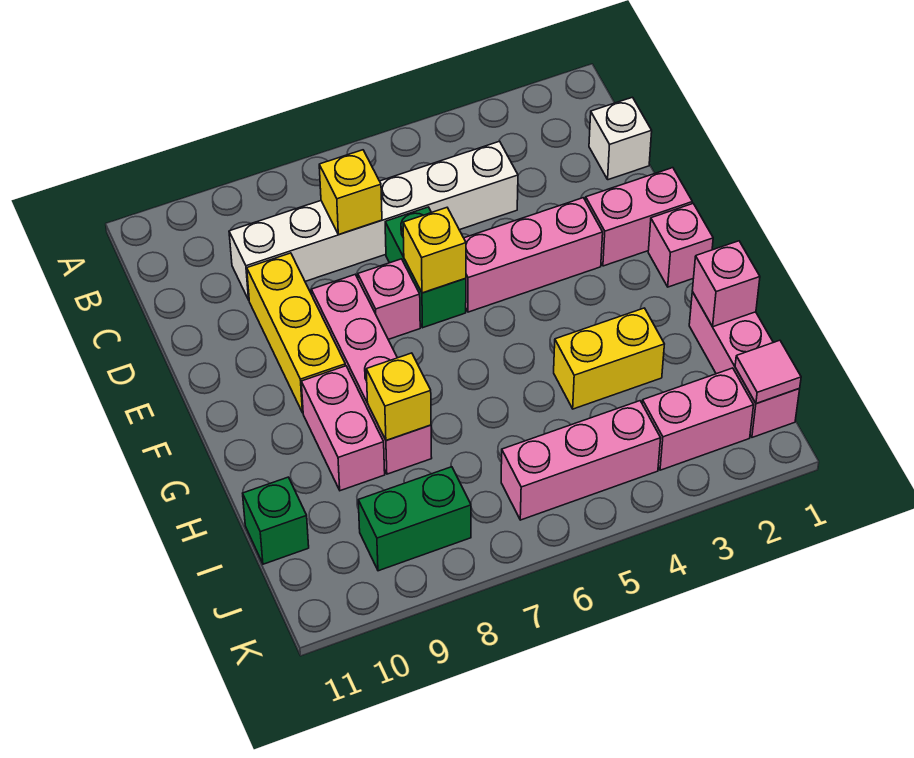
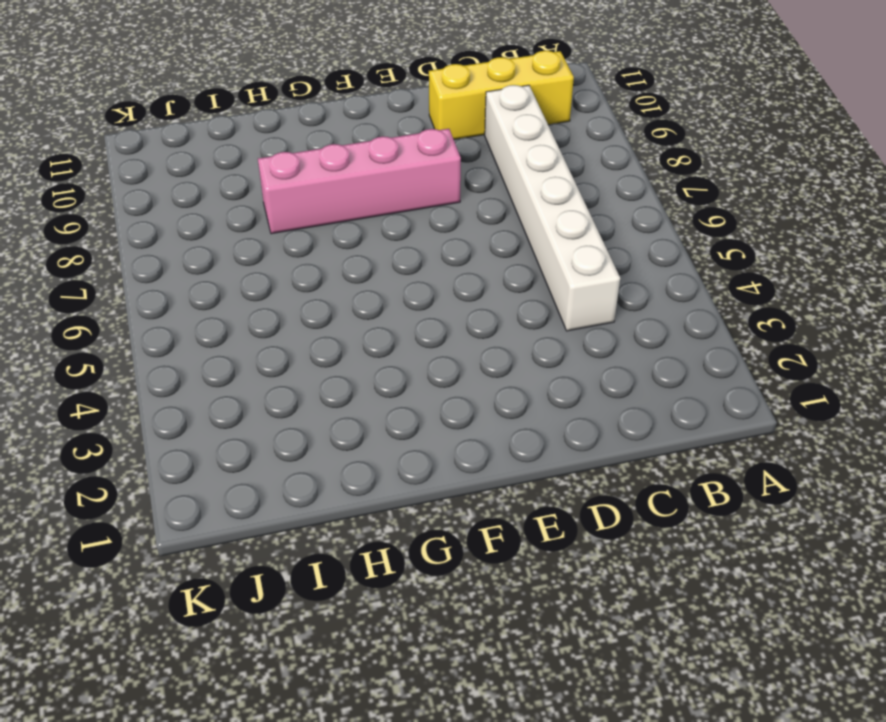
yellow 1x3 brick [429,51,574,140] -> yellow 1x3 brick moved to [247,253,345,413]
none -> white 1x1 brick [589,97,652,180]
none -> green 1x2 brick [385,207,466,328]
none -> pink 1x2 brick [586,168,692,266]

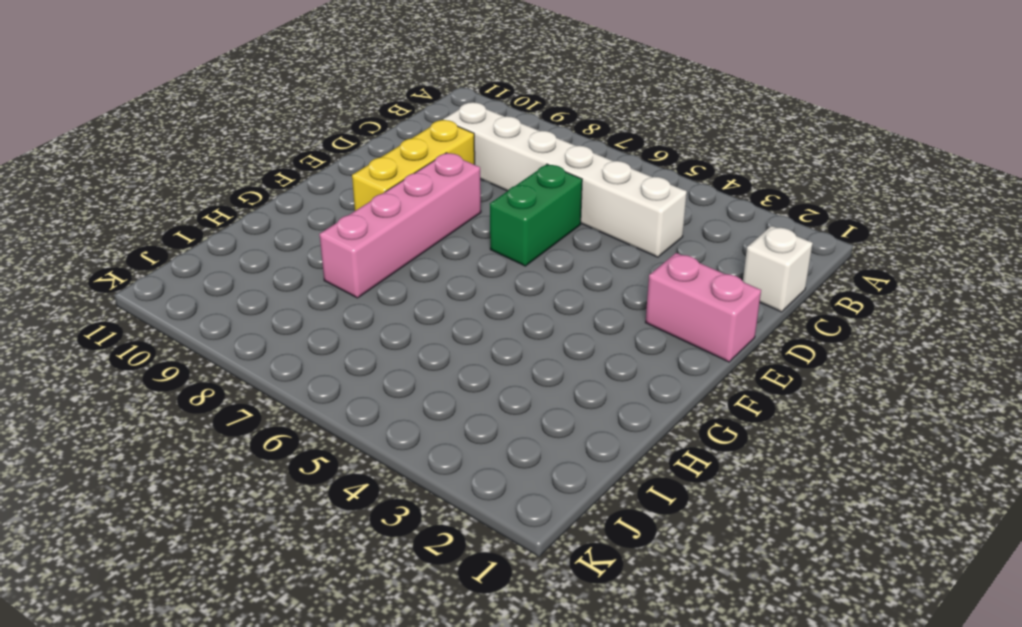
none -> pink 1x3 brick [464,198,603,312]
none -> pink 1x1 brick [358,259,420,339]
none -> pink 1x1 brick [648,204,713,287]

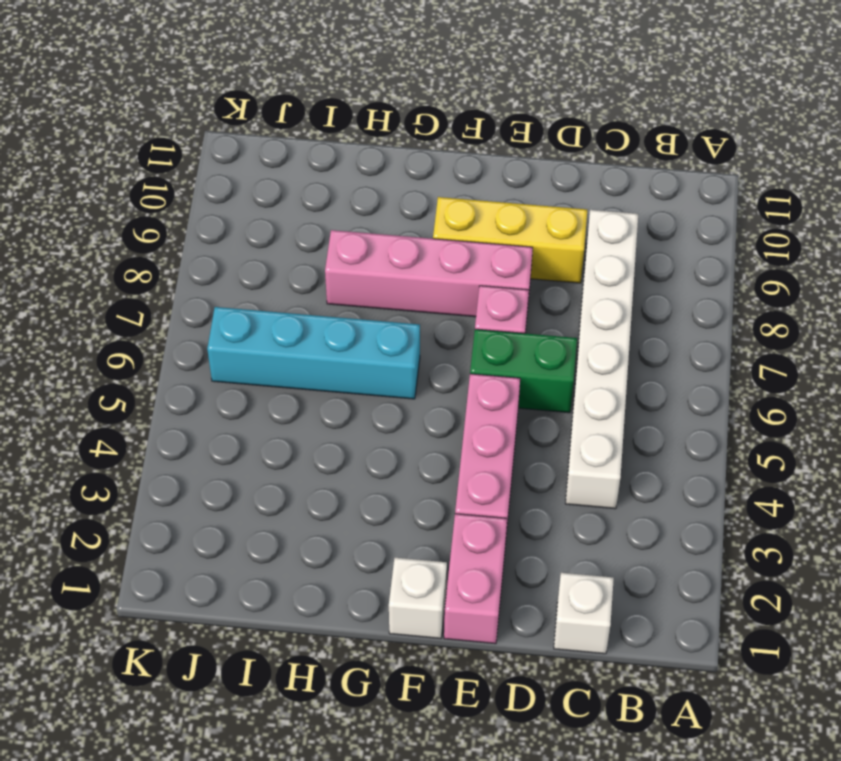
white 1x1 brick [389,558,447,638] -> pink 1x1 brick [648,204,713,287]
cyan 1x4 brick [207,307,420,399] -> pink 1x3 brick [501,401,661,520]
none -> pink 1x2 brick [301,366,385,491]
none -> pink 1x3 brick [689,292,800,437]
none -> yellow 1x2 brick [554,308,664,409]

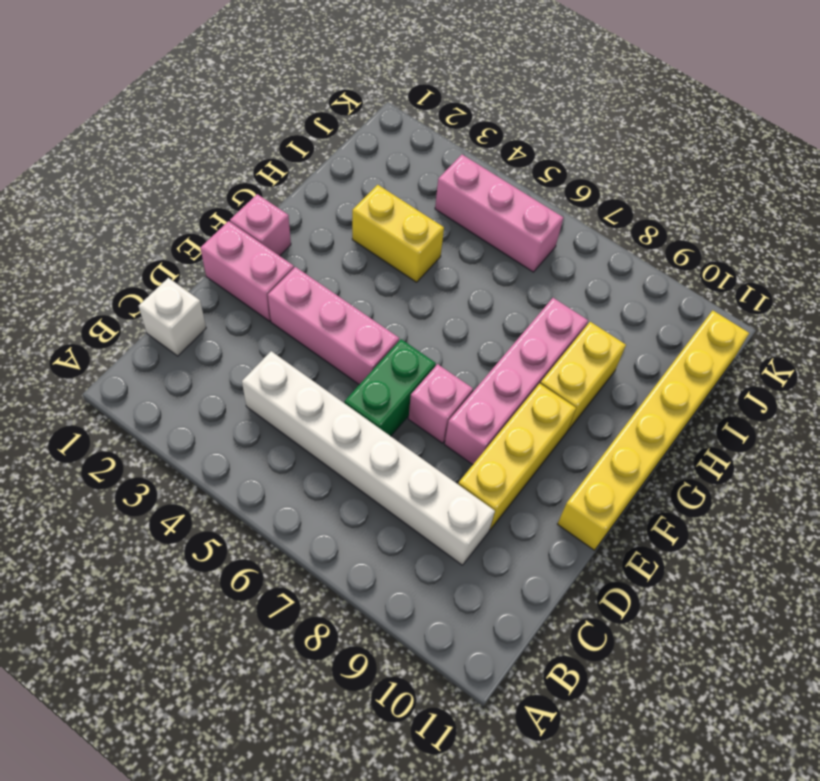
yellow 1x6 brick [558,311,749,550] -> green 1x1 brick [243,477,309,564]
yellow 1x2 brick [540,322,626,430] -> pink 1x2 brick [301,366,385,491]
none -> pink 1x3 brick [689,292,800,437]
none -> pink 1x2 brick [642,368,754,470]
none -> green 1x2 brick [358,467,471,571]

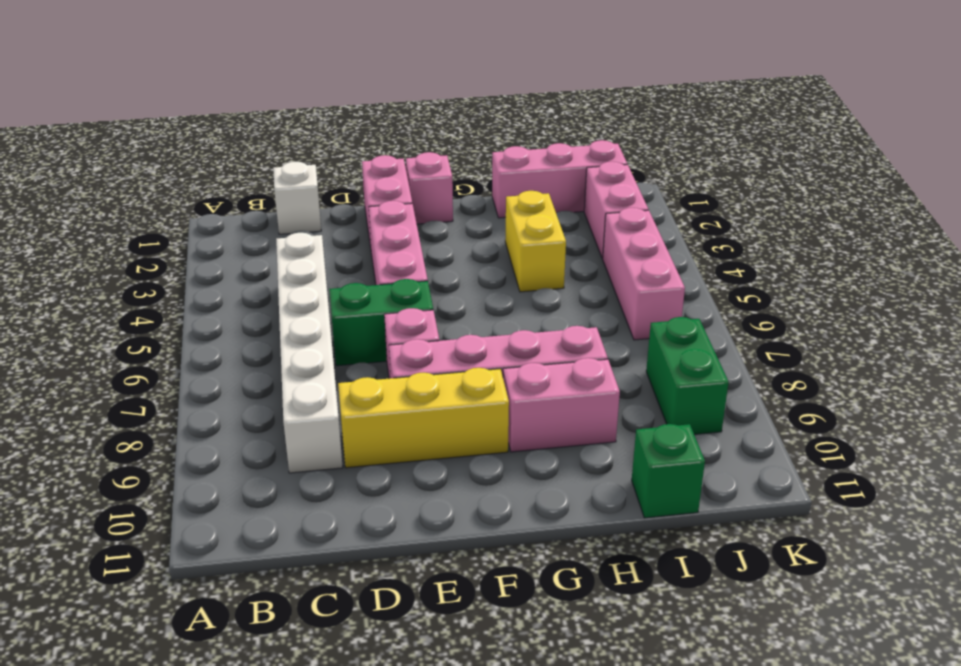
none -> yellow 1x1 brick [319,150,382,234]
none -> yellow 1x1 brick [403,208,466,293]
none -> pink 1x1 brick [692,241,760,327]

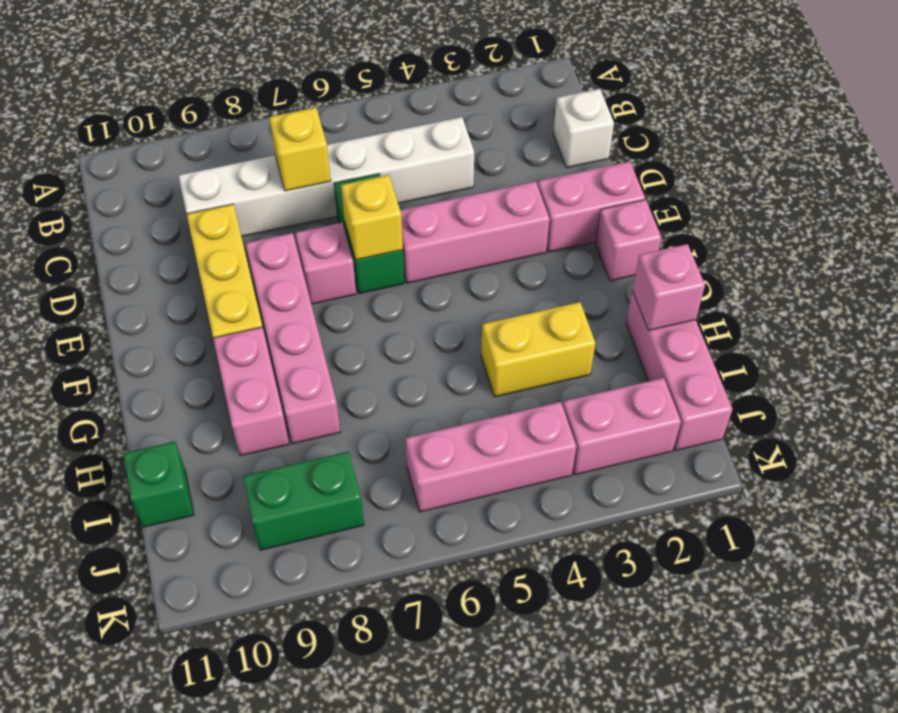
none -> yellow 1x1 brick [366,353,431,441]
none -> pink 1x1 tile [735,340,801,404]

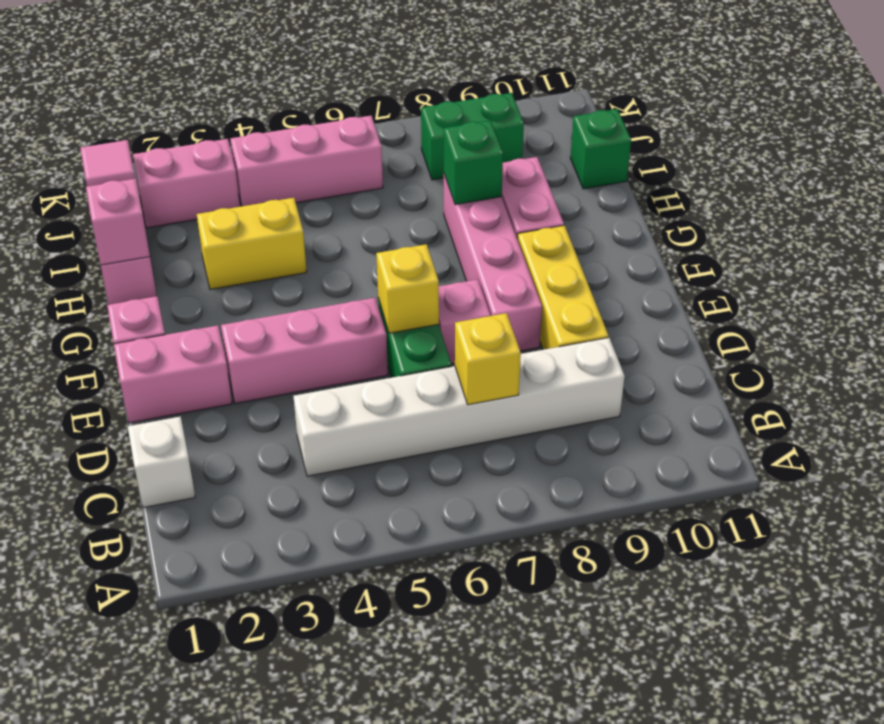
green 1x1 brick [444,120,503,205] -> yellow 1x1 brick [366,353,431,441]

